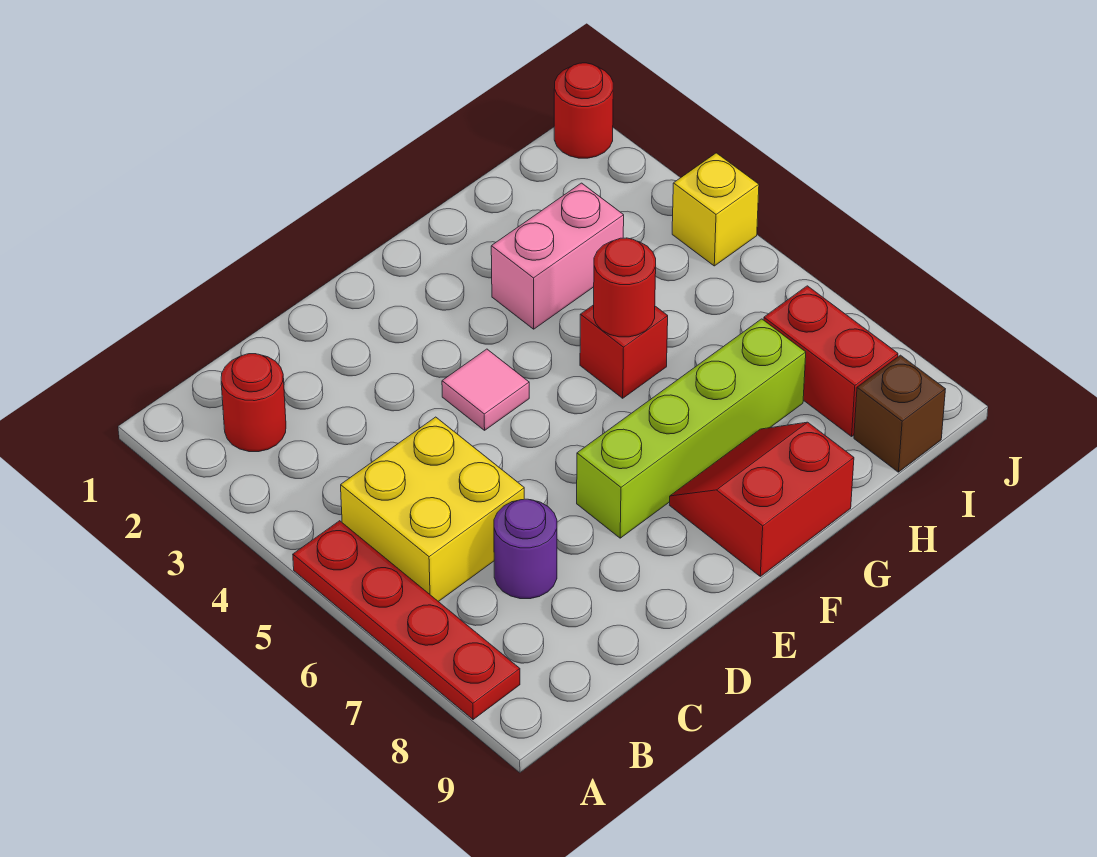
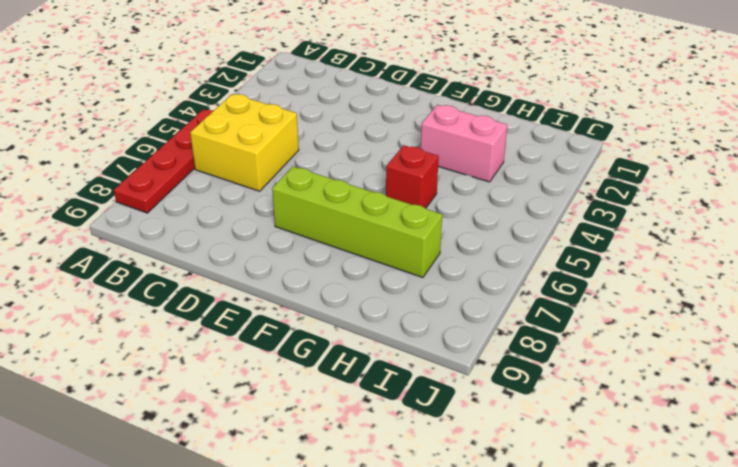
none -> red 1x1 round brick [221,354,286,452]
none -> purple 1x1 round brick [494,499,557,599]
none -> pink 1x1 tile [442,349,529,430]

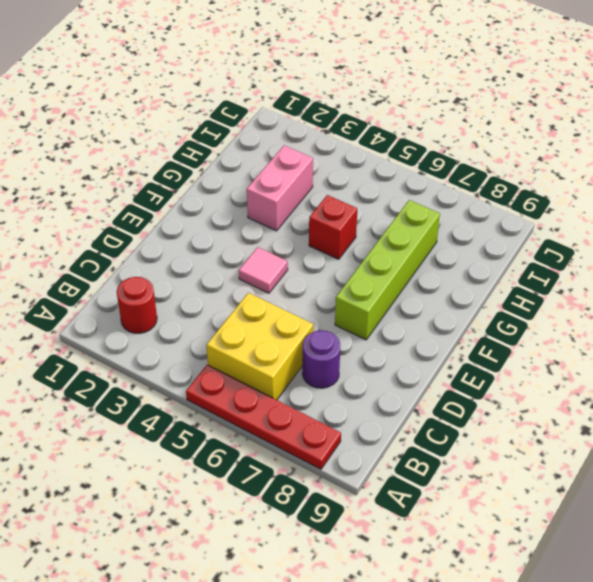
none -> red 2x2 slope [670,422,854,576]
none -> red 1x2 brick [764,286,898,436]
none -> brown 1x1 brick [854,355,945,472]

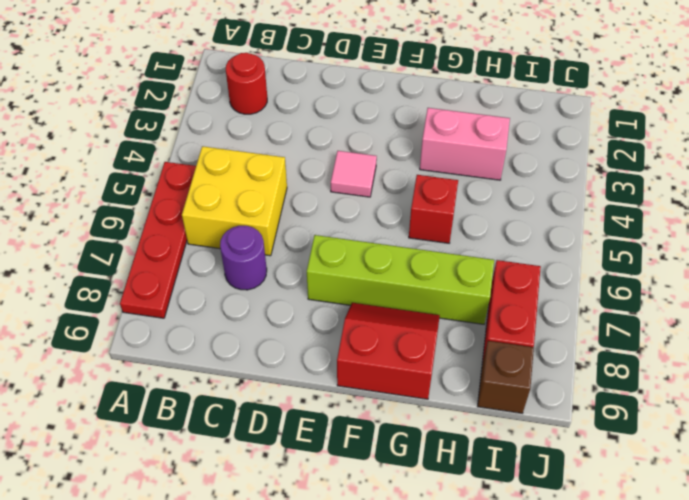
none -> red 1x1 round brick [554,63,613,158]
none -> yellow 1x1 brick [672,153,759,266]
none -> red 1x1 round brick [594,238,656,337]

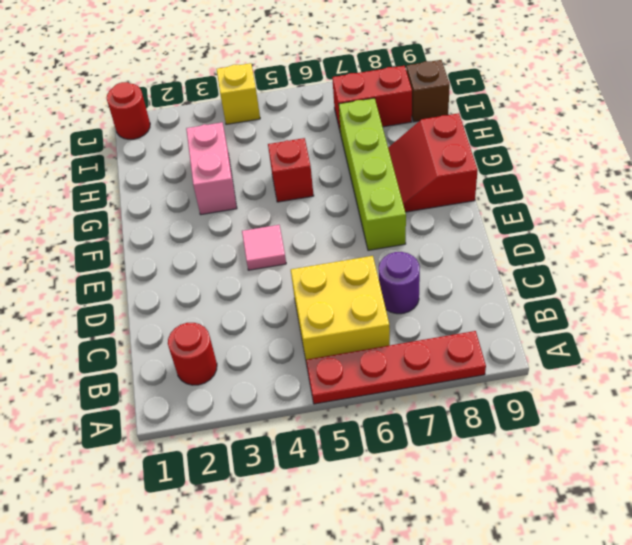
none -> red 1x1 round brick [594,238,656,337]

